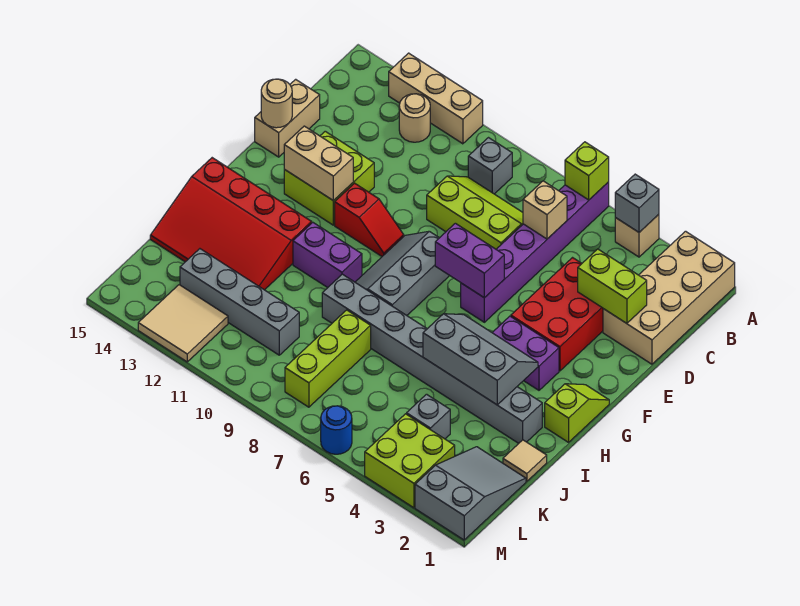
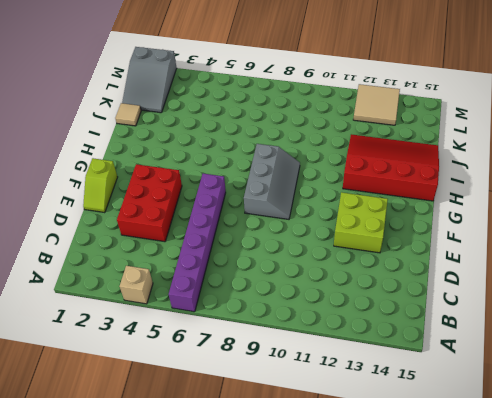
lime 1x2 slope [83,158,118,213] -> lime 1x2 slope moved to [545,384,609,442]
none -> tan 2x4 brick [603,231,735,364]
none -> tan 1x3 brick [389,53,483,144]
none -> grey 1x1 brick [468,138,512,194]
none -> tan 1x1 round brick [399,94,430,142]

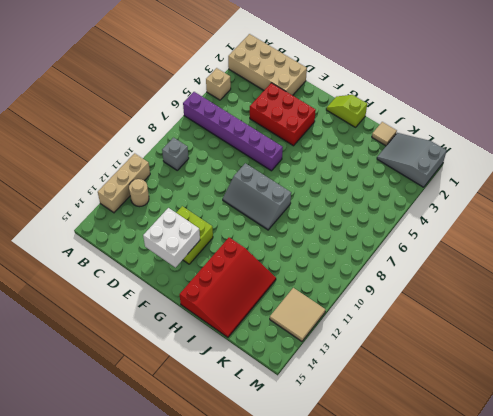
white 2x2 brick [143,208,200,267] -> tan 1x2 brick [284,126,353,201]
none -> lime 2x3 slope [427,176,523,249]
none -> tan 1x2 brick [255,79,320,157]
none -> red 1x2 slope [335,183,404,256]
none -> purple 1x2 brick [492,316,559,390]

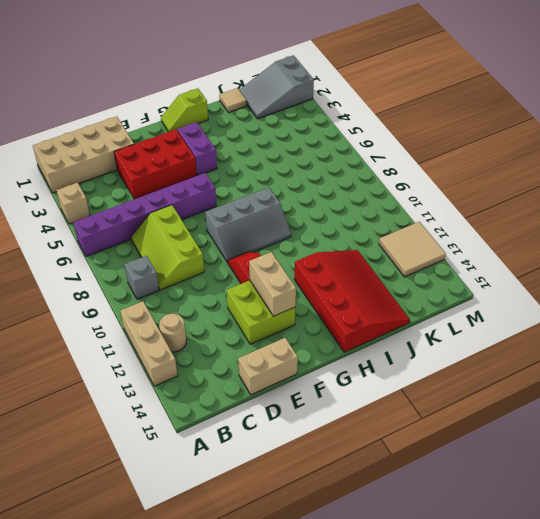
none -> purple 1x2 brick [293,222,362,288]
none -> grey 1x8 brick [322,274,542,443]
none -> lime 1x3 brick [285,310,371,407]
none -> grey 1x1 brick [407,394,450,439]

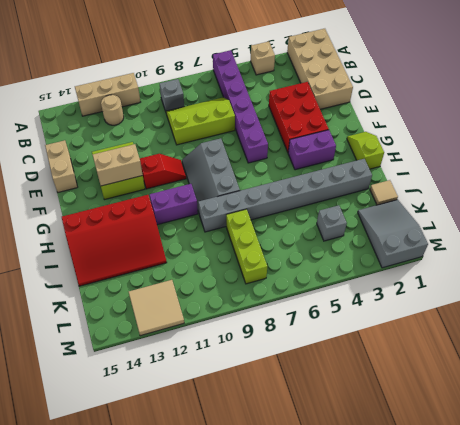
none -> grey 1x4 brick [180,249,299,355]
none -> lime 2x2 brick [365,414,455,508]
none -> blue 1x1 round brick [321,406,352,454]
none -> grey 1x1 brick [615,174,659,232]

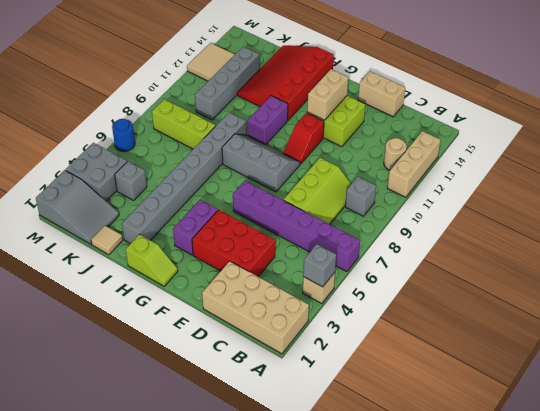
grey 2x2 brick [66,143,127,201] -> lime 2x2 brick [365,414,455,508]
none -> lime 1x1 brick [565,142,609,200]
none -> tan 1x1 brick [523,181,567,239]
none -> lime 1x2 brick [578,249,647,323]
none -> tan 1x1 round brick [261,79,292,128]

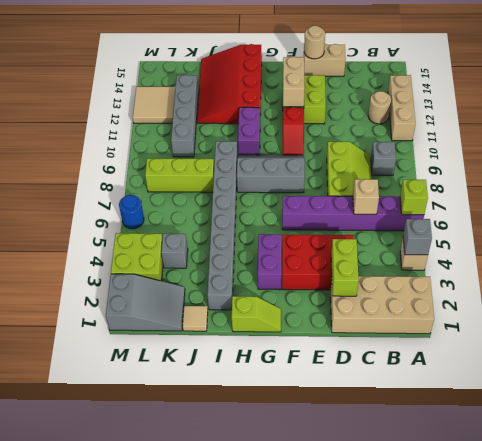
none -> purple 1x2 brick [435,223,504,298]
none -> grey 2x3 slope [423,314,538,405]

